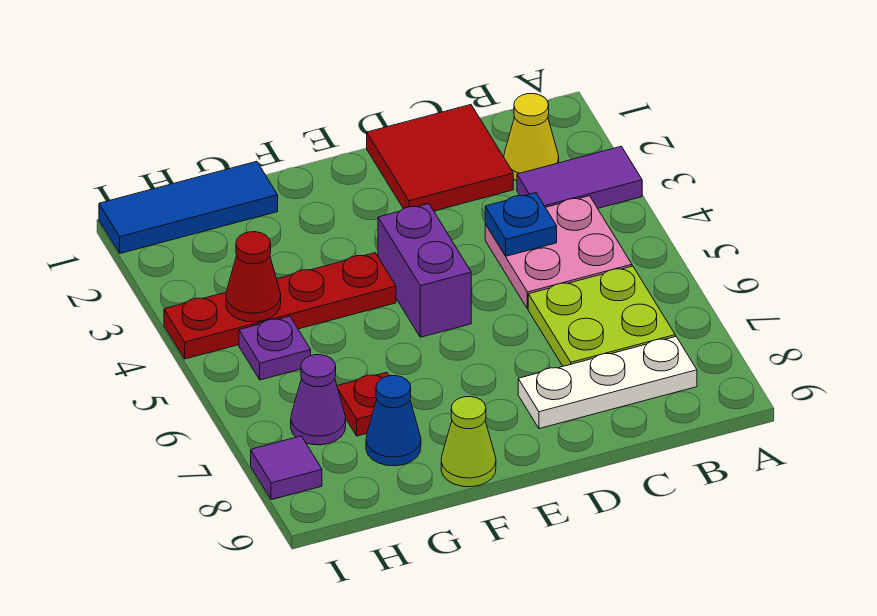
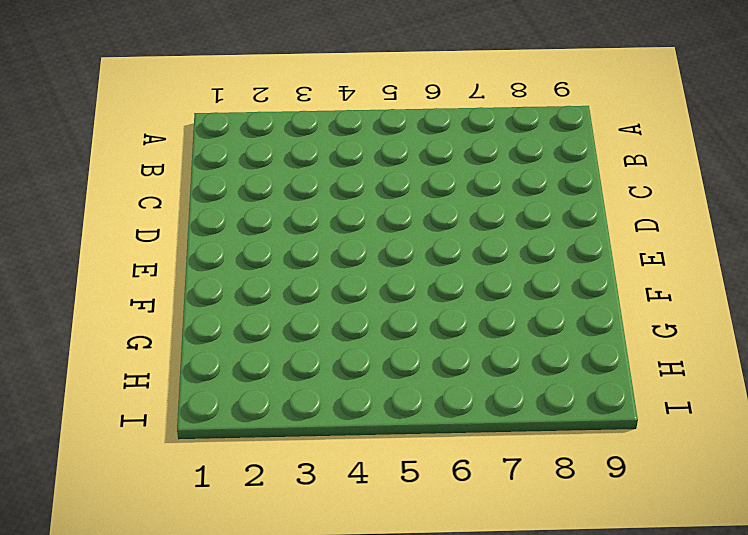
none -> purple 1x2 tile [517,146,642,208]
none -> yellow 1x1 cone [504,94,559,181]
none -> pink 2x2 plate [485,196,632,309]

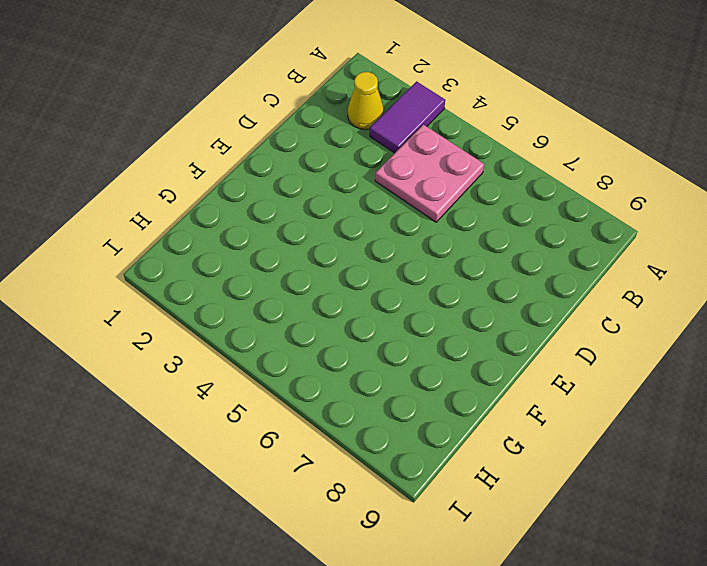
none -> lime 2x2 plate [528,266,675,366]
none -> white 1x3 plate [518,336,697,429]
none -> red 2x2 tile [367,105,513,211]

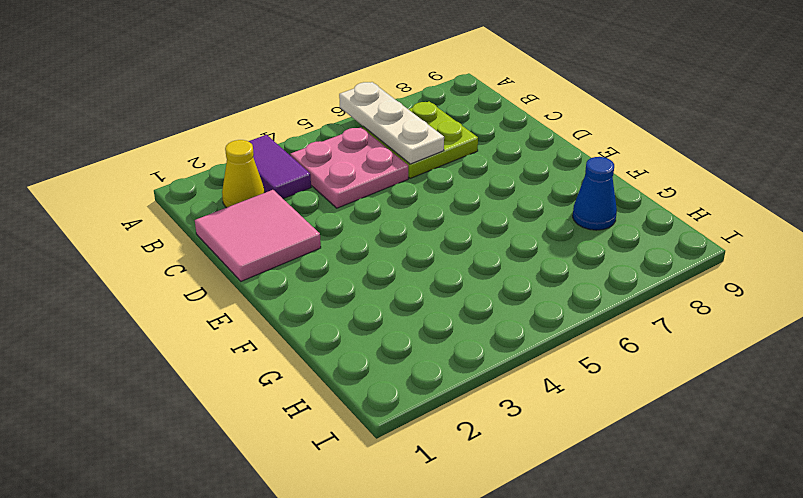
white 1x3 plate [339,82,444,164] -> white 1x3 plate moved to [518,336,697,429]
pink 2x2 tile [195,190,321,281] -> red 2x2 tile [367,105,513,211]
none -> purple 1x2 brick [378,204,471,337]
none -> red 1x4 plate [164,253,396,359]
none -> lime 1x1 cone [441,397,496,487]

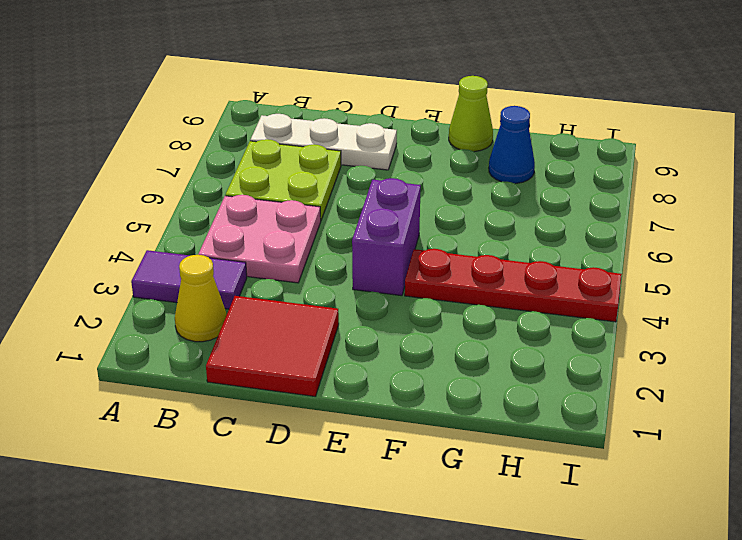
none -> blue 1x3 tile [99,161,278,253]
none -> red 1x1 plate [337,372,389,436]
none -> purple 1x1 plate [239,316,311,380]

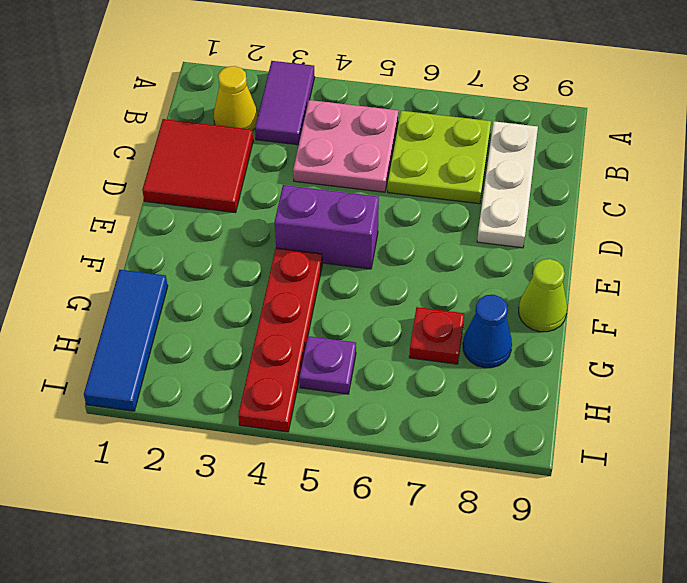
none -> purple 1x1 cone [291,355,346,445]
none -> purple 1x1 tile [251,436,322,500]
none -> blue 1x1 plate [485,193,557,256]

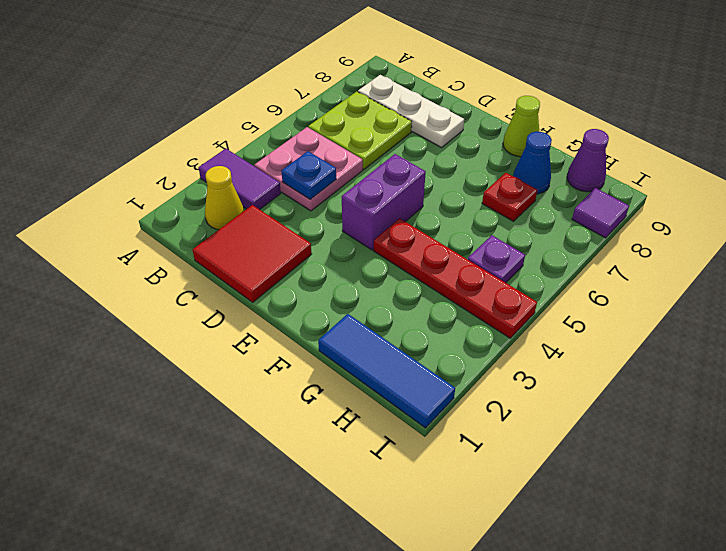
purple 1x1 cone [567,129,609,192] -> purple 1x1 cone moved to [291,355,346,445]
none -> red 1x1 cone [226,232,281,322]

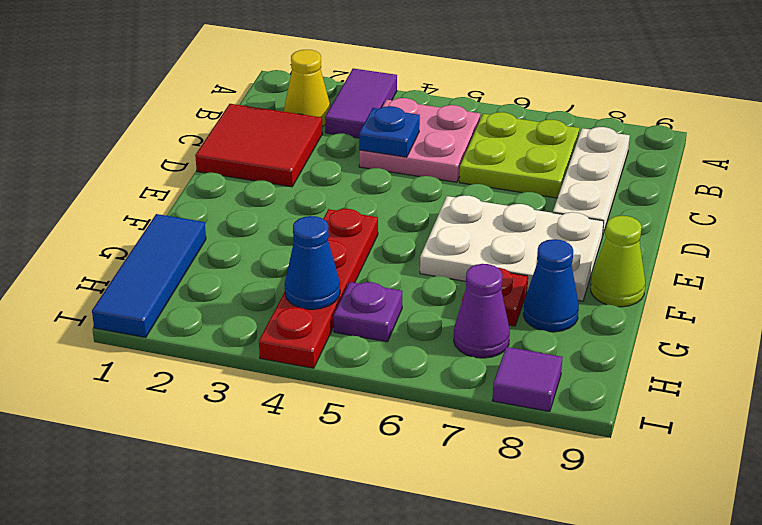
white 2x3 plate [420,195,604,301] -> none
blue 1x1 cone [285,216,340,309] -> red 1x1 cone [226,232,281,322]
none -> purple 1x2 brick [378,204,471,337]

